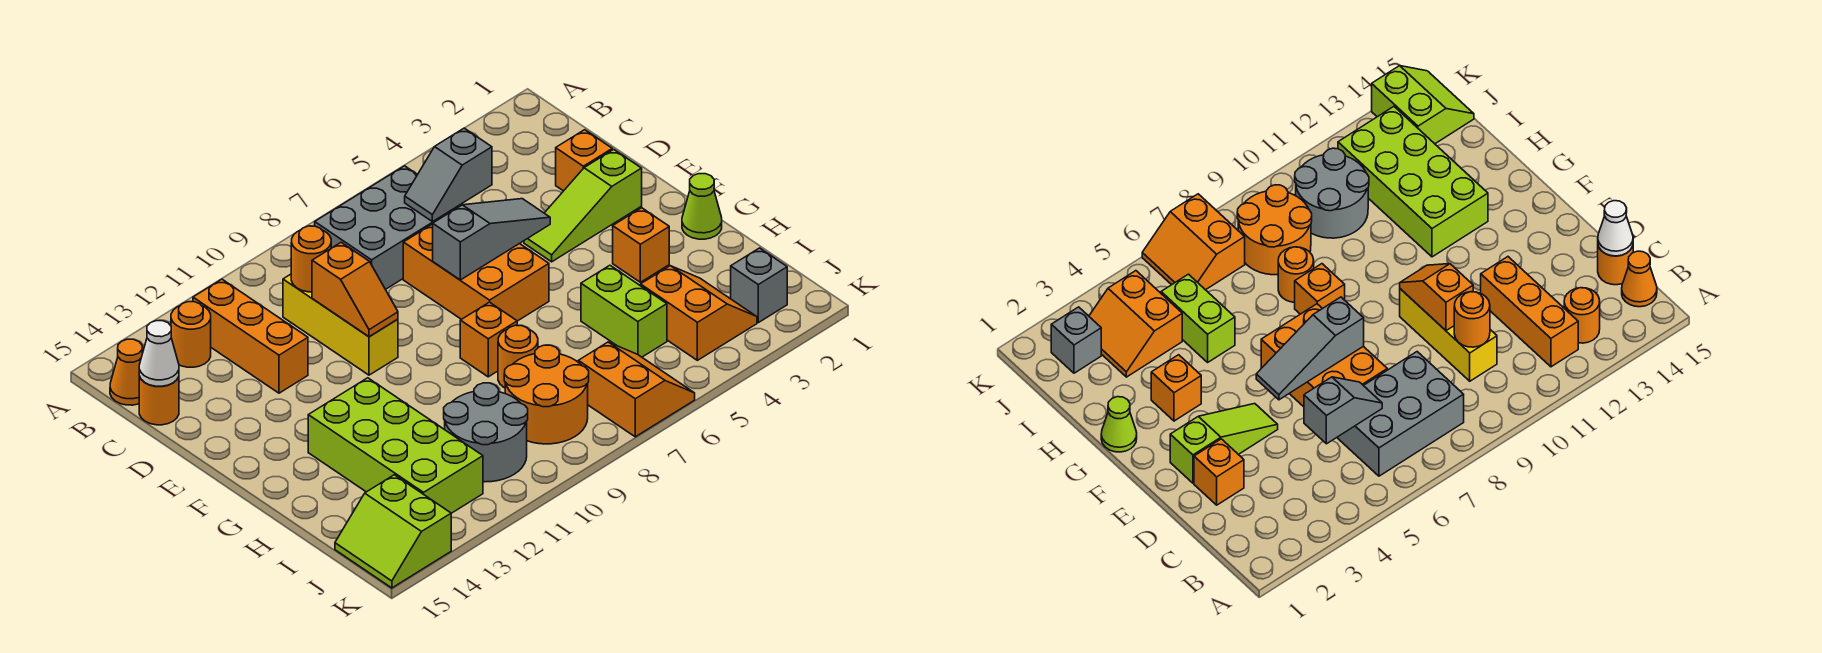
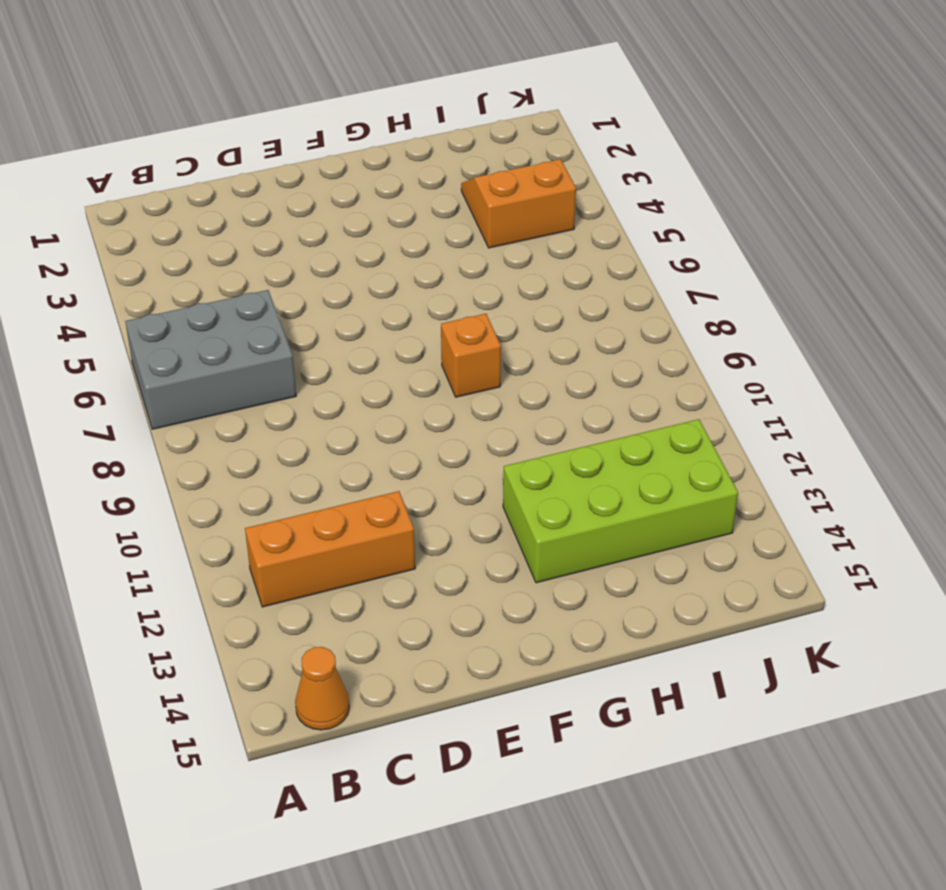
grey 2x3 brick [125,290,296,429] -> grey 2x3 brick turned to [315,166,461,289]
none -> orange 1x1 round brick [171,302,211,367]
none -> yellow 1x3 brick [283,274,398,375]
none -> orange 1x1 round brick [139,376,179,425]

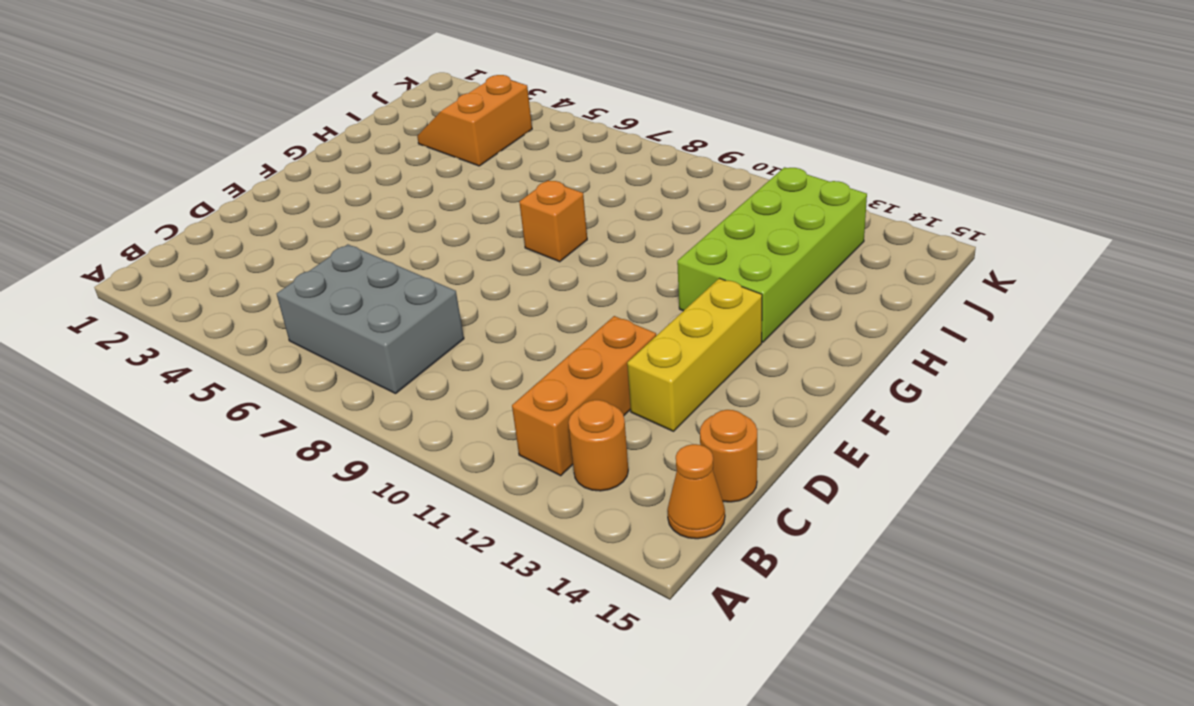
yellow 1x3 brick [627,278,762,431] -> yellow 1x3 brick moved to [283,274,398,375]
none -> orange 1x1 brick [556,130,612,191]
none -> orange 2x3 brick [403,224,549,321]
none -> lime 1x3 slope [524,149,642,262]

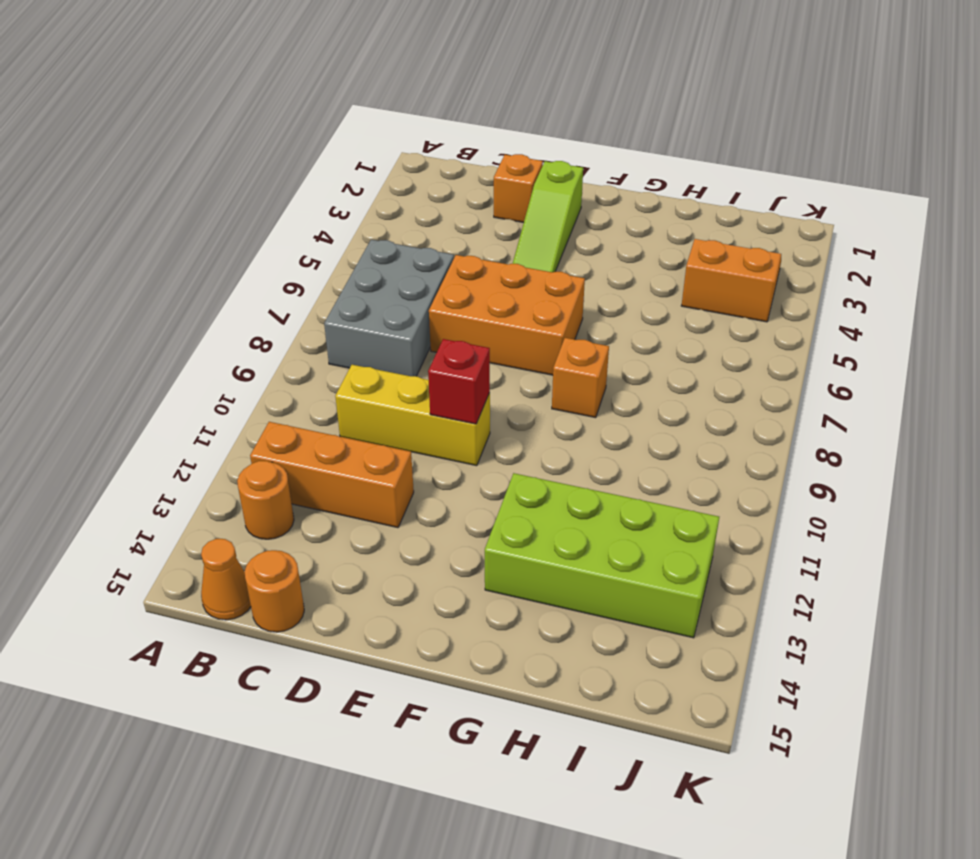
red 1x1 brick [428,339,490,424] -> orange 1x2 slope [312,242,398,337]
none -> lime 1x1 cone [682,174,722,239]
none -> orange 1x1 brick [613,208,669,282]
none -> lime 1x2 brick [581,265,667,357]

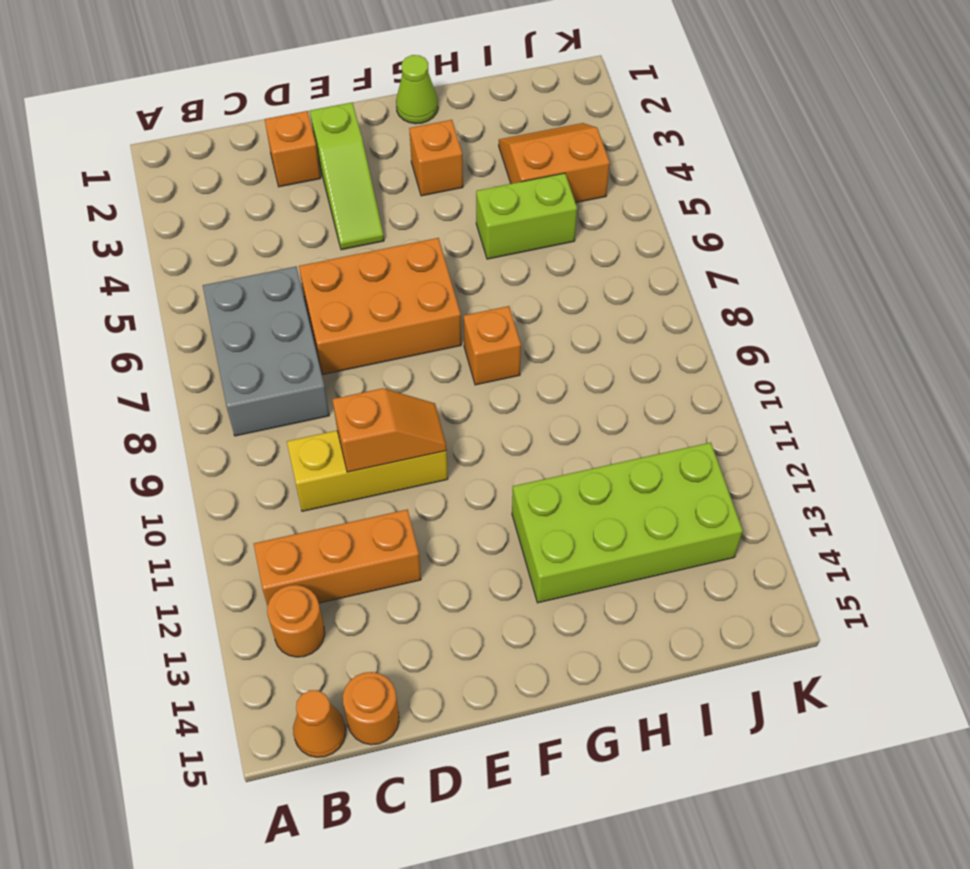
none -> orange 1x1 round brick [498,325,538,388]
none -> orange 2x2 round brick [504,345,589,444]
none -> grey 2x2 round brick [444,383,528,482]

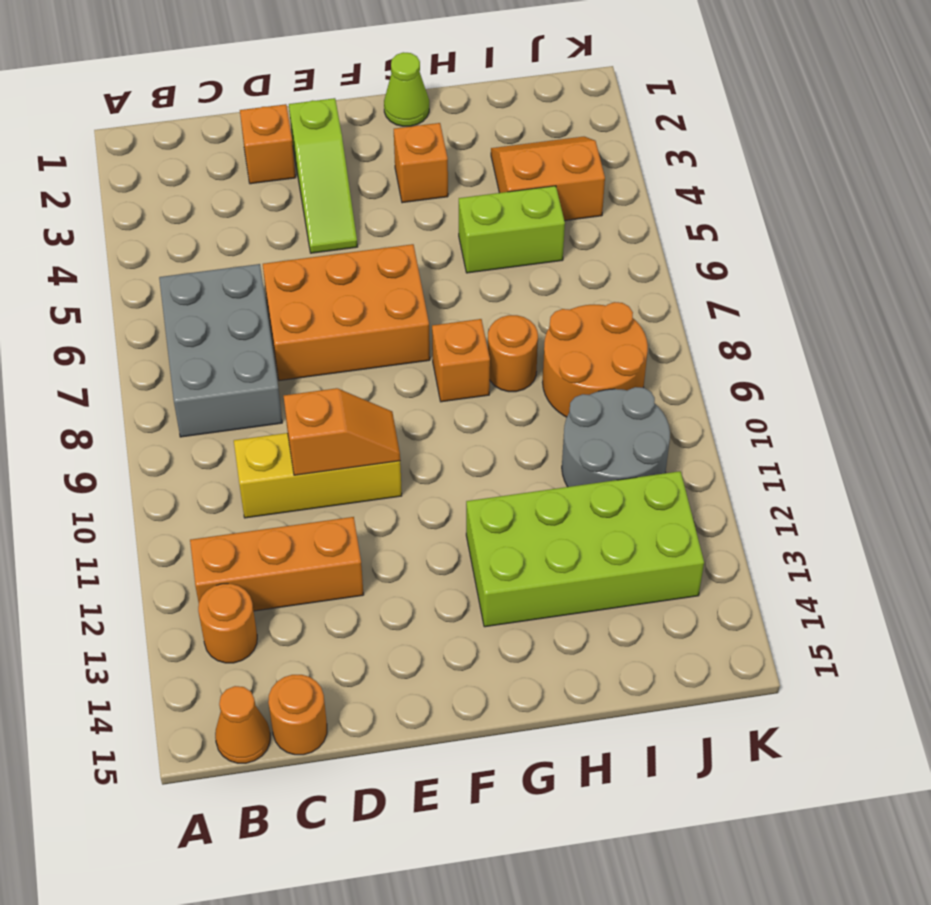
none -> grey 1x1 brick [731,248,787,323]
none -> orange 2x2 slope [578,342,695,437]
none -> lime 2x2 slope [335,475,451,588]

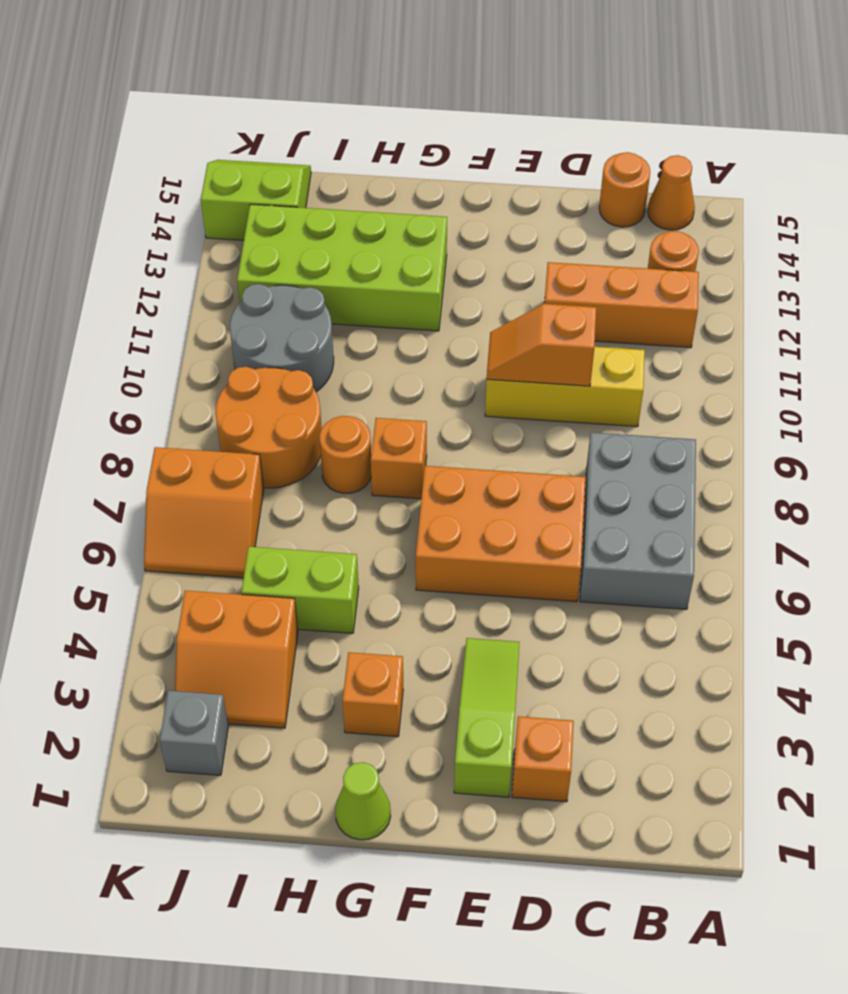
none -> grey 1x2 slope [405,128,492,222]
none -> orange 1x1 round brick [291,226,331,292]
none -> white 1x1 cone [139,321,179,386]

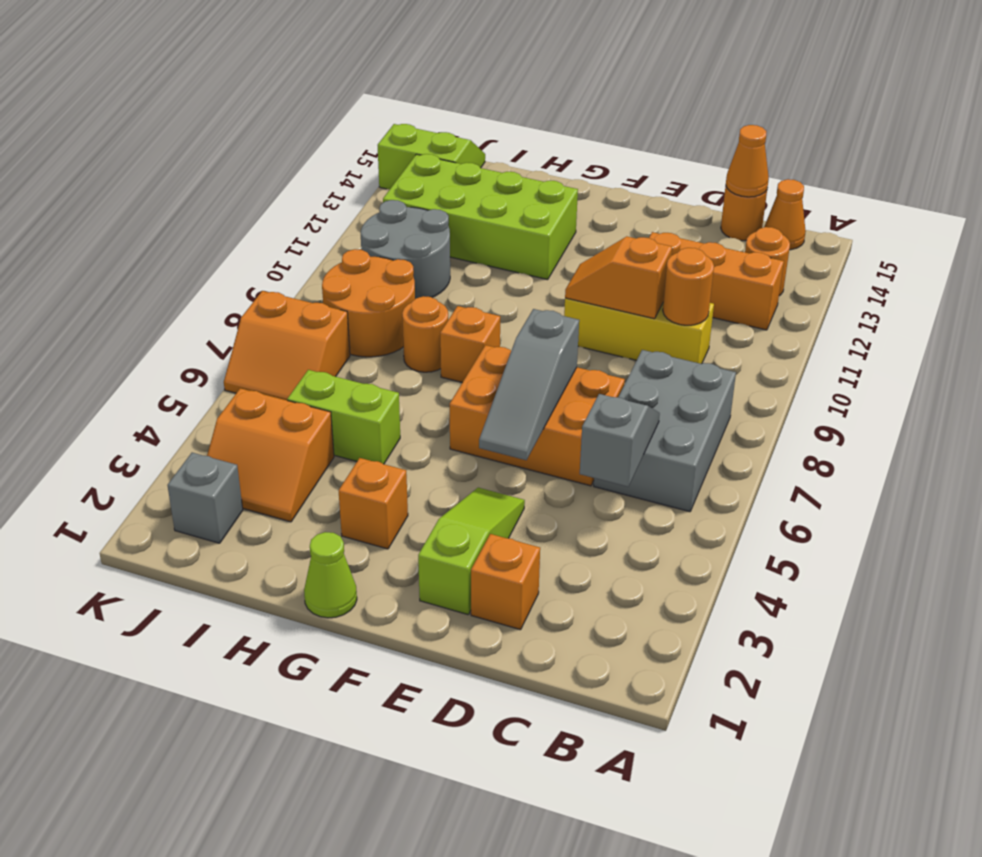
orange 1x1 cone [726,125,769,197] -> white 1x1 cone [139,321,179,386]

